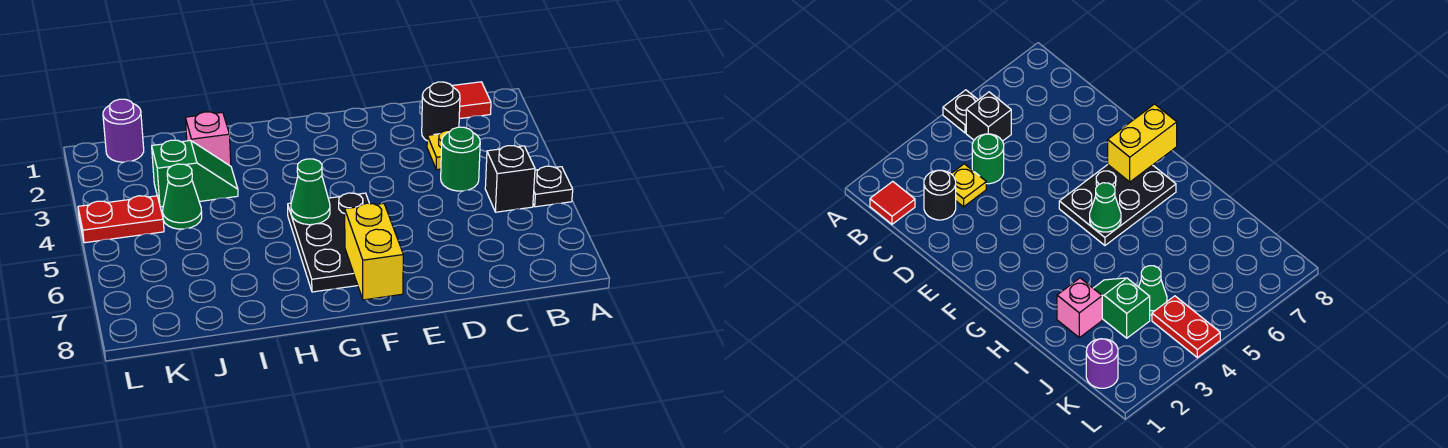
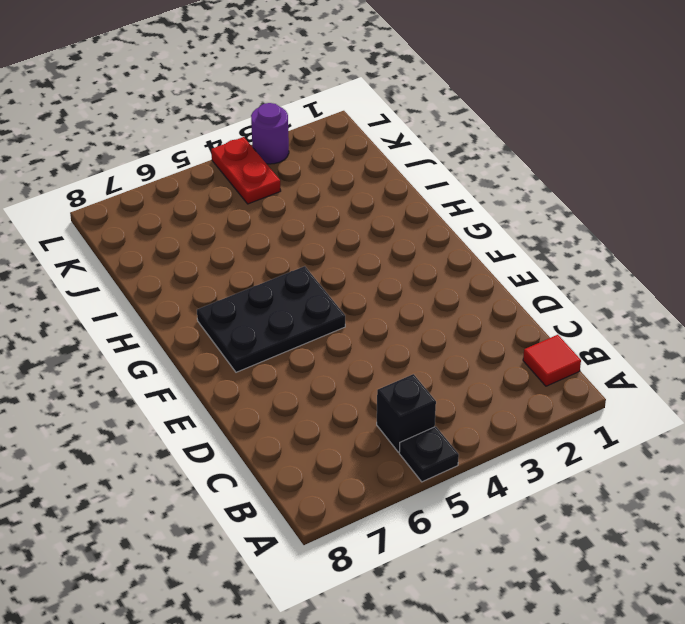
purple 1x1 round brick [251,103,289,164] -> purple 1x1 round brick moved to [103,99,144,162]
none -> black 1x1 round brick [422,82,460,140]
none -> yellow 1x1 plate [427,130,451,170]
none -> green 1x1 round brick [441,127,480,191]

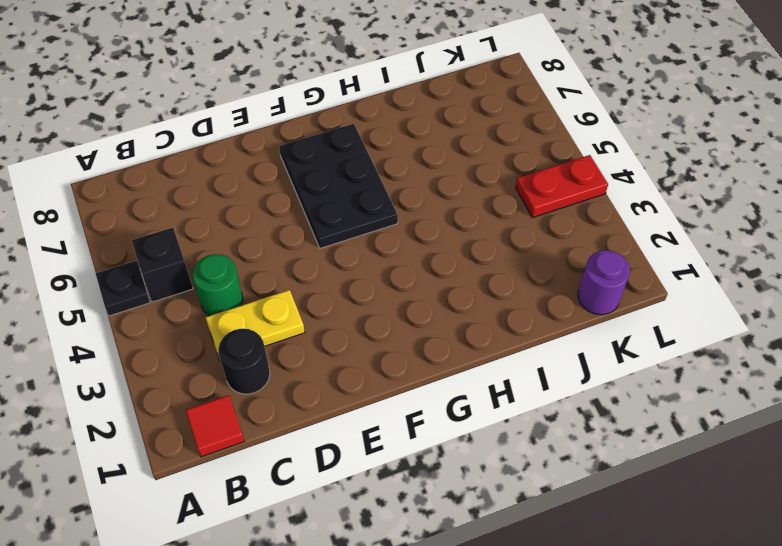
yellow 1x2 plate [206,290,305,361] -> yellow 1x1 plate [427,130,451,170]
none -> pink 1x1 brick [185,112,231,166]
none -> green 1x2 slope [152,140,238,207]
none -> green 1x1 cone [163,164,202,229]

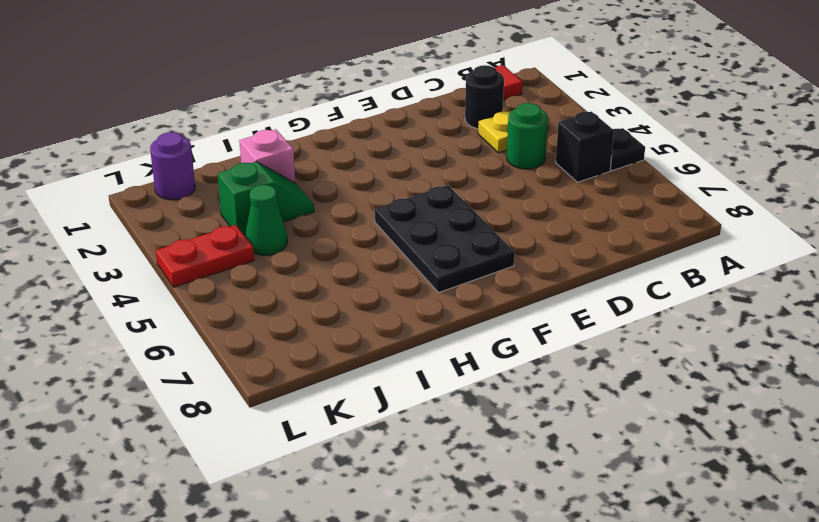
none -> yellow 1x2 brick [345,203,403,300]
none -> green 1x1 cone [291,159,330,225]

